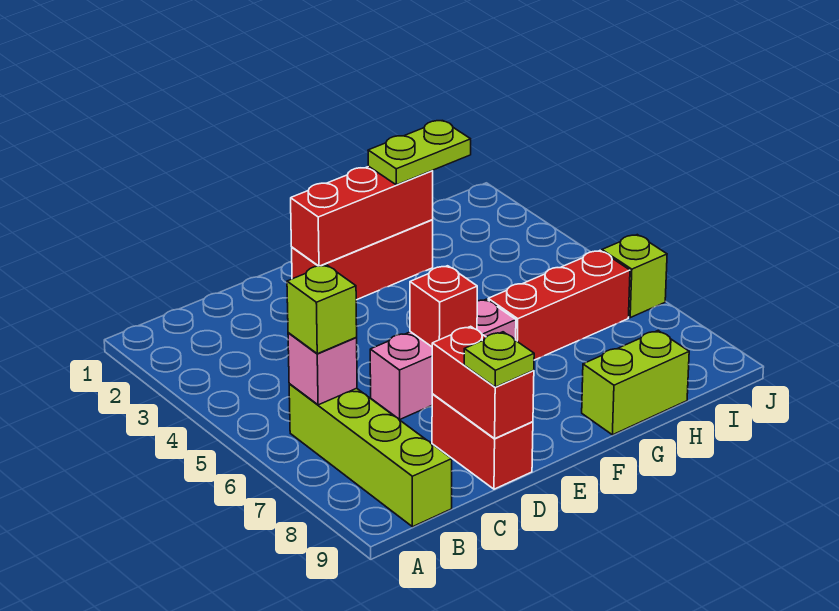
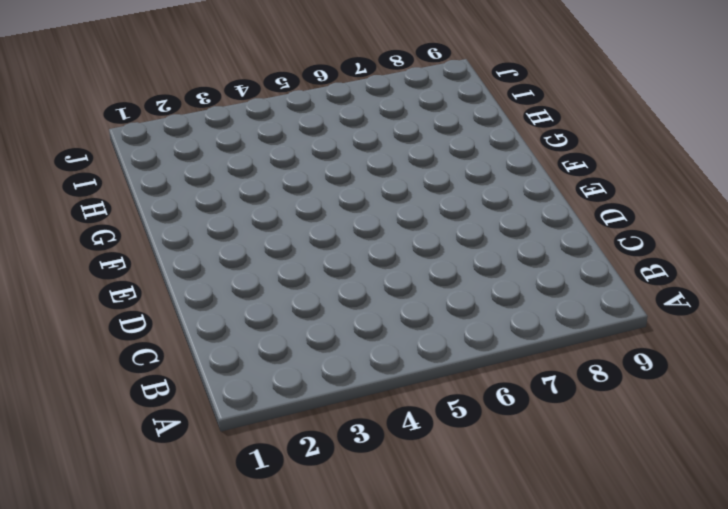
none -> lime 1x4 brick [289,384,452,527]
none -> pink 1x3 brick [370,299,516,420]
none -> red 1x2 brick [432,394,533,489]

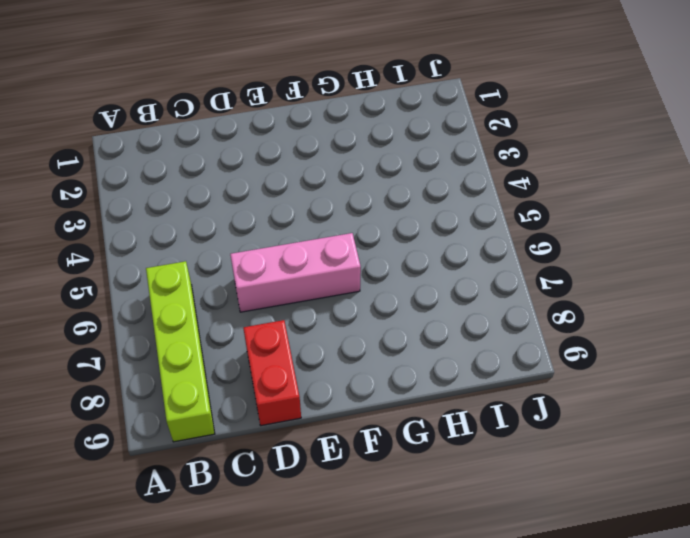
none -> red 1x3 brick [292,220,433,300]
none -> red 1x3 brick [488,251,630,360]
none -> lime 1x2 brick [582,331,689,435]

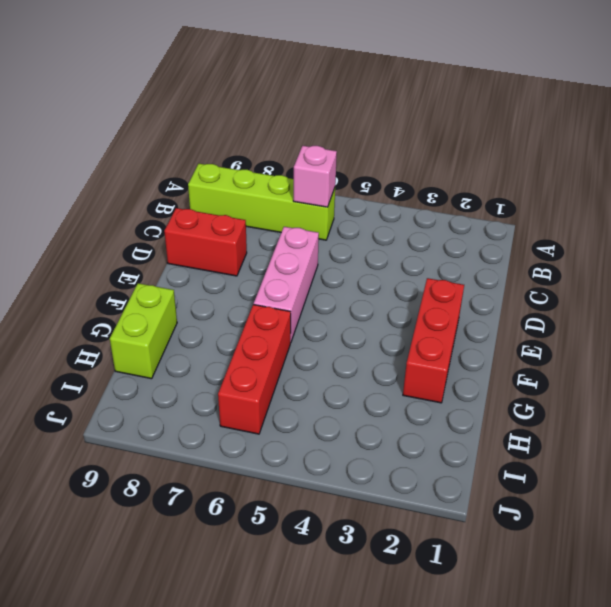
none -> lime 1x1 brick [602,235,667,318]
none -> red 1x2 brick [432,326,534,438]
none -> red 1x3 brick [291,166,433,266]

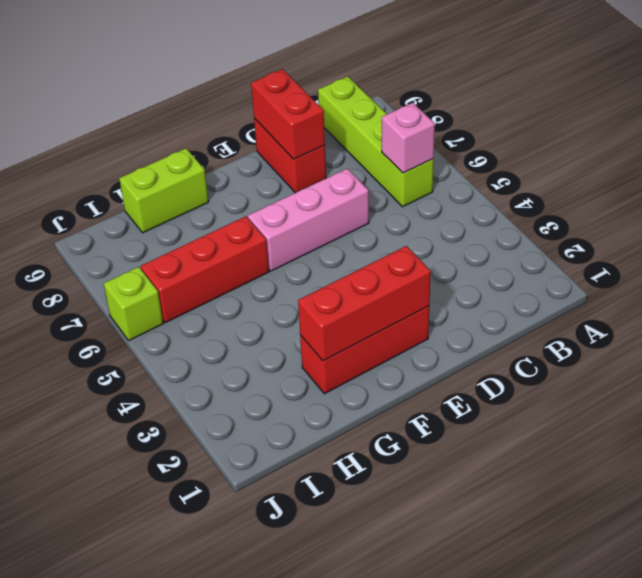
none -> red 1x1 brick [410,266,477,347]
none -> lime 1x1 brick [287,265,357,354]
none -> lime 1x1 plate [464,332,534,387]

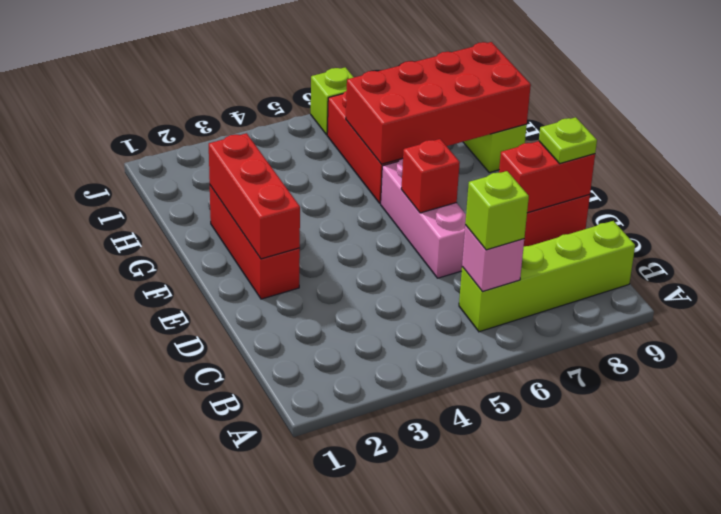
red 2x4 brick [346,42,531,164] -> none
none -> lime 1x2 plate [368,121,471,185]

